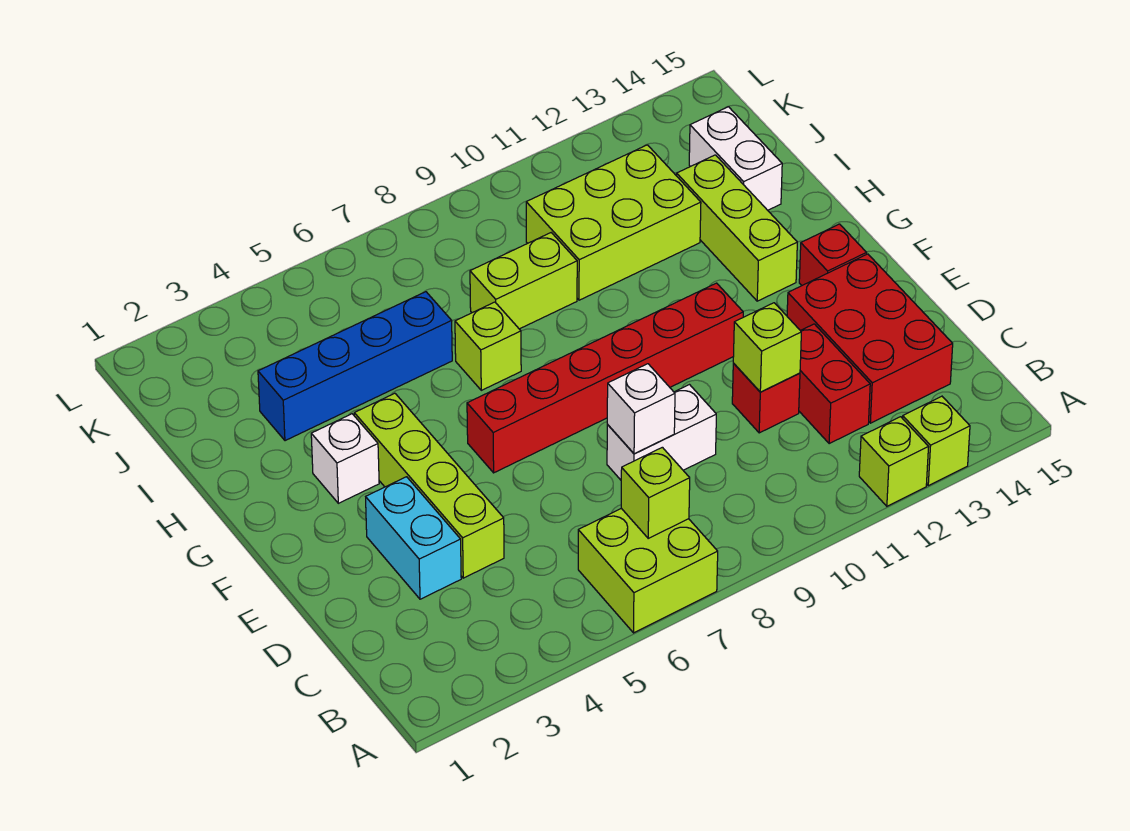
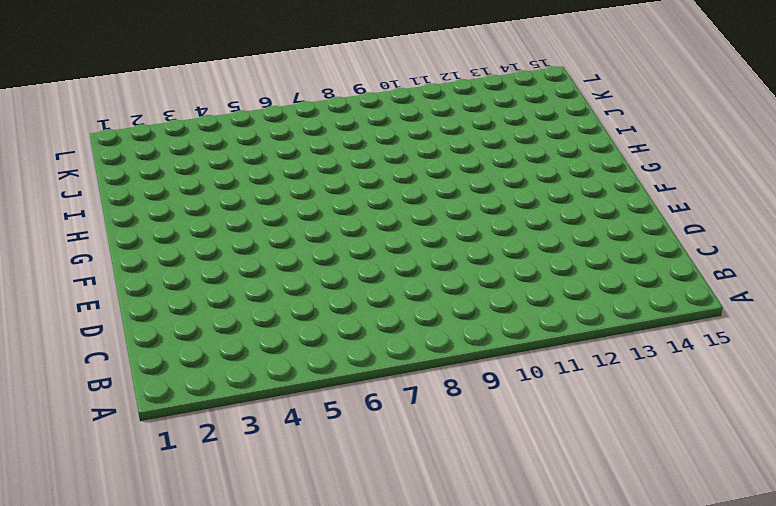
none -> lime 2x2 brick [578,508,718,633]
none -> lime 1x1 brick [859,417,928,506]
none -> lime 1x1 brick [903,396,970,486]

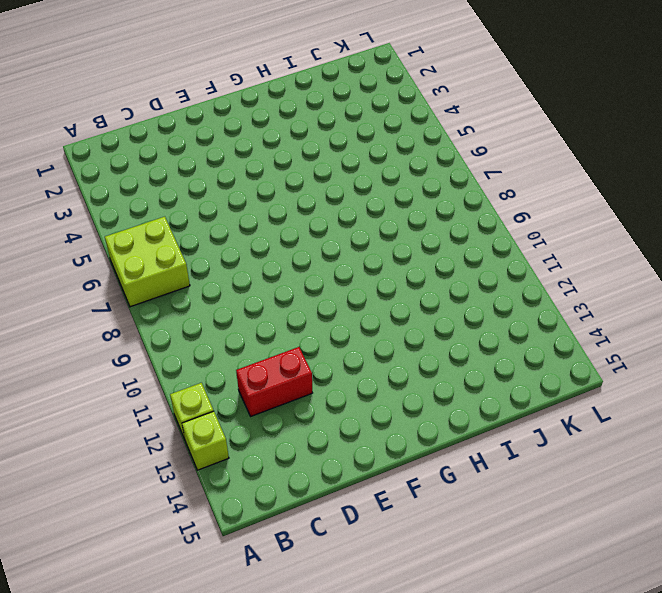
none -> red 2x3 brick [787,254,953,423]
none -> cyan 1x2 brick [366,477,461,599]
none -> lime 1x4 brick [354,393,504,578]

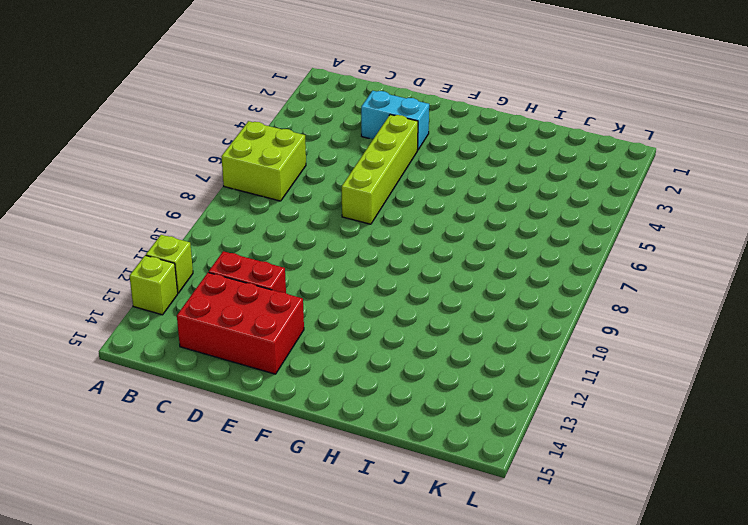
lime 1x4 brick [342,115,418,224] -> lime 1x4 brick turned to [354,393,504,578]
none -> white 1x2 brick [607,385,716,480]
none -> red 1x1 brick [732,363,800,433]
none -> red 1x6 brick [467,283,743,473]

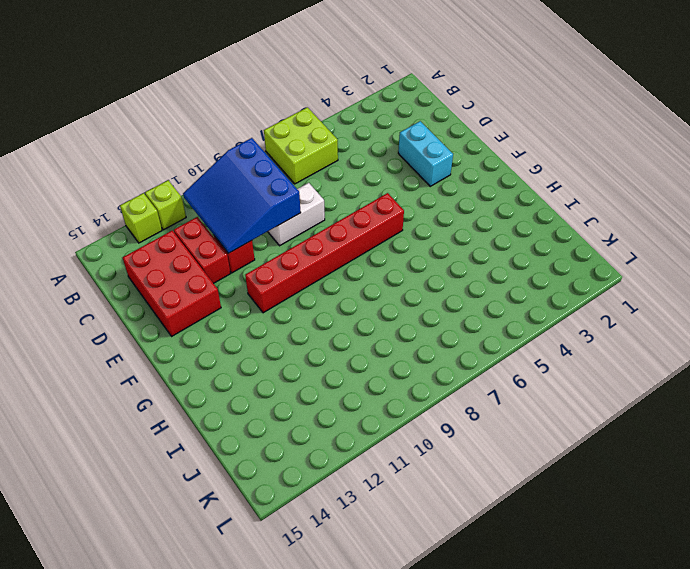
blue 3x3 slope [183,138,301,253] -> lime 1x1 brick [733,303,801,392]
none -> lime 1x4 brick [354,393,504,578]
none -> red 1x1 brick [799,224,866,285]
none -> white 1x1 brick [311,414,379,503]

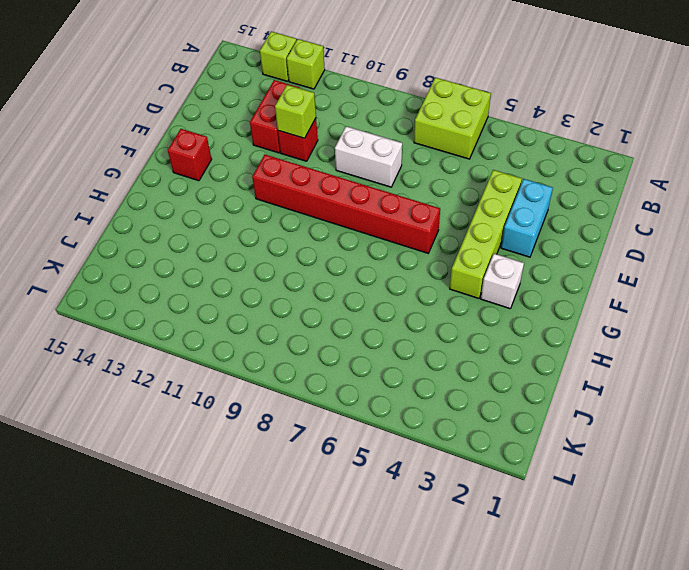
none -> red 2x3 brick [787,254,953,423]
none -> lime 1x3 brick [677,155,797,301]
none -> lime 1x1 brick [455,302,521,390]

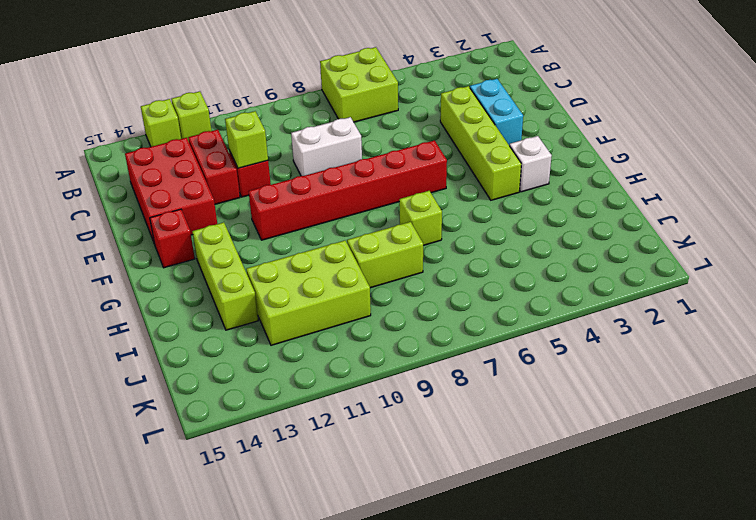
none -> blue 1x4 brick [258,292,452,441]
none -> white 1x2 brick [689,107,782,210]
none -> lime 1x1 brick [621,447,690,538]

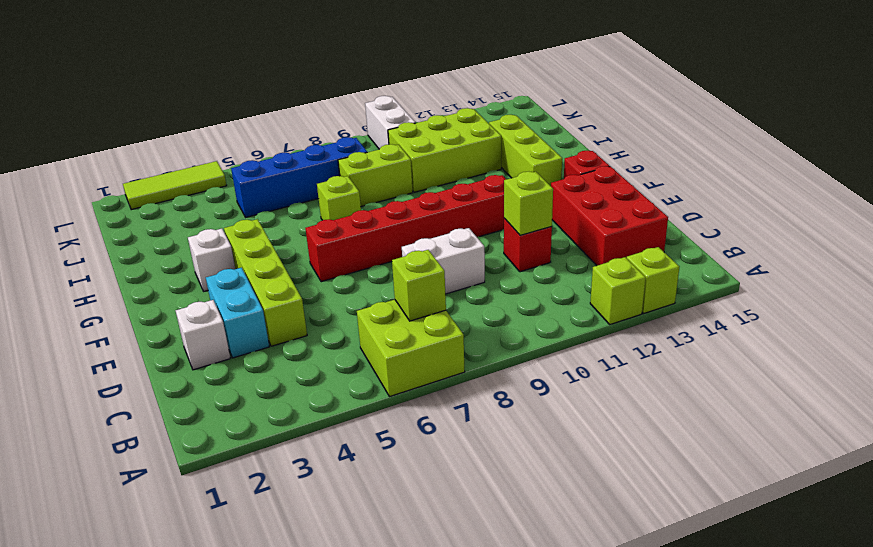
white 1x1 brick [176,300,230,370] -> white 1x1 brick moved to [607,364,675,454]
blue 1x4 brick [231,137,367,217] -> blue 1x4 brick moved to [258,292,452,441]
white 1x2 brick [365,96,416,149] -> white 1x2 brick moved to [689,107,782,210]
lime 1x3 tile [123,161,227,210] -> none
none -> red 1x2 brick [799,324,870,444]

